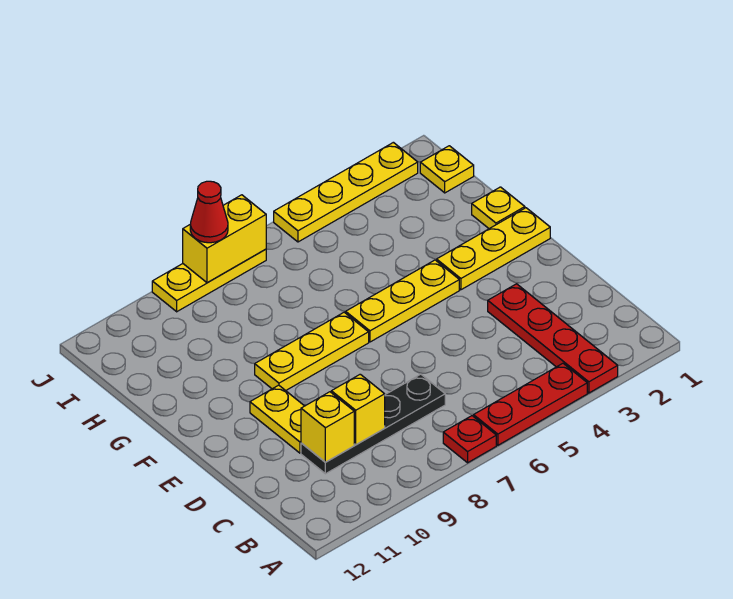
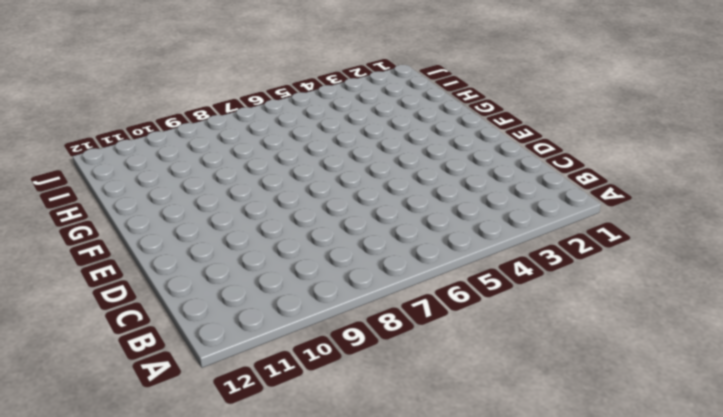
none -> red 1x4 plate [488,284,618,393]
none -> red 1x3 plate [474,363,587,445]
none -> red 1x1 plate [443,416,496,463]

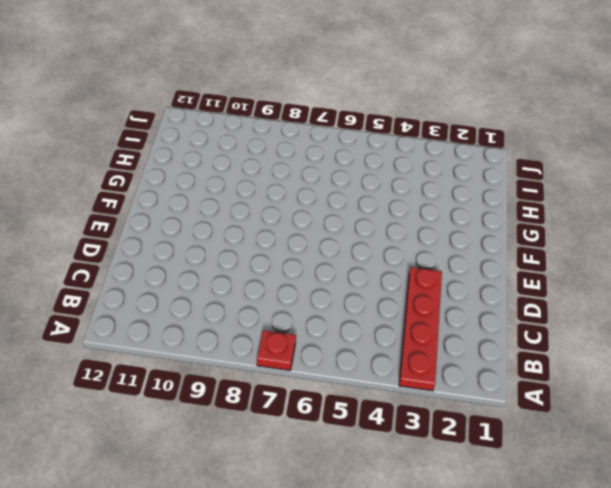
none -> red 1x3 plate [474,363,587,445]
none -> black 1x4 plate [301,374,445,474]
none -> yellow 1x2 plate [250,385,304,453]

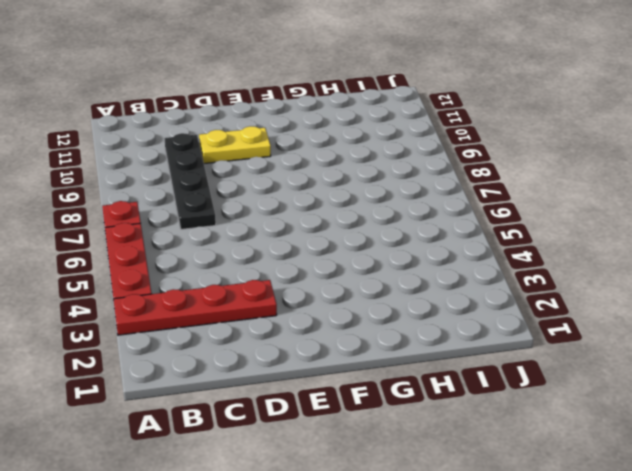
none -> yellow 1x3 plate [437,208,550,290]
none -> yellow 1x3 plate [346,260,459,342]
none -> yellow 1x3 plate [255,312,369,391]

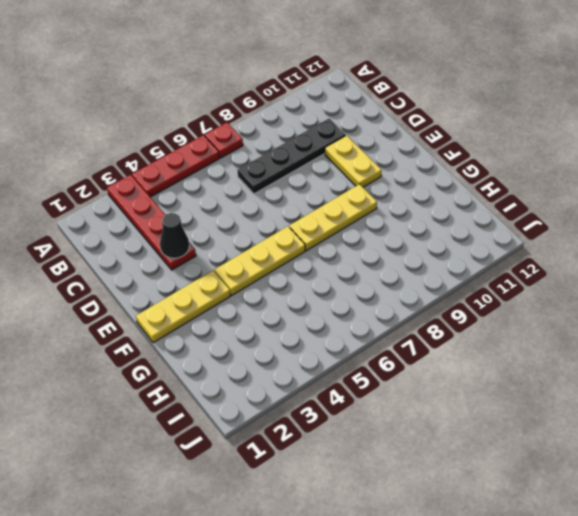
black 1x1 cone [160,213,189,258] -> none
none -> yellow 1x1 plate [472,187,525,229]
none -> yellow 1x1 plate [420,146,474,193]
none -> yellow 1x4 plate [274,142,418,242]

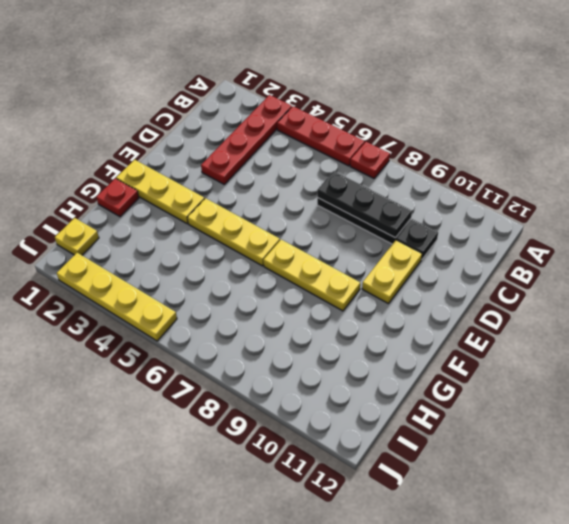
black 1x3 plate [317,171,412,238] -> yellow 1x1 brick [331,374,385,445]
red 1x1 plate [96,179,139,217] -> yellow 1x1 plate [472,187,525,229]
none -> yellow 1x3 plate [152,249,266,312]
none -> yellow 1x1 brick [301,392,354,462]
none -> yellow 1x2 brick [183,195,266,283]

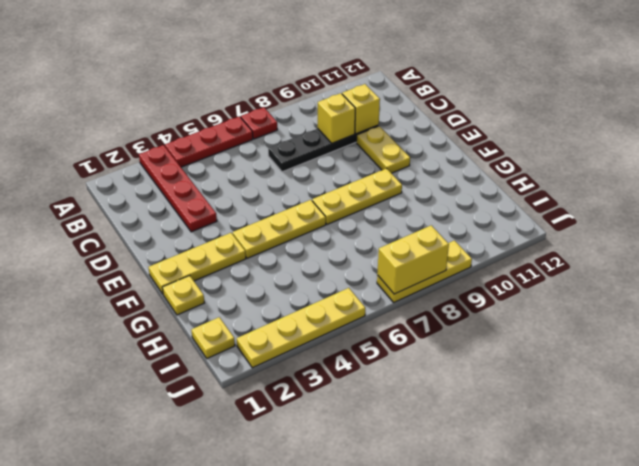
none -> red 1x1 cone [190,181,228,243]

